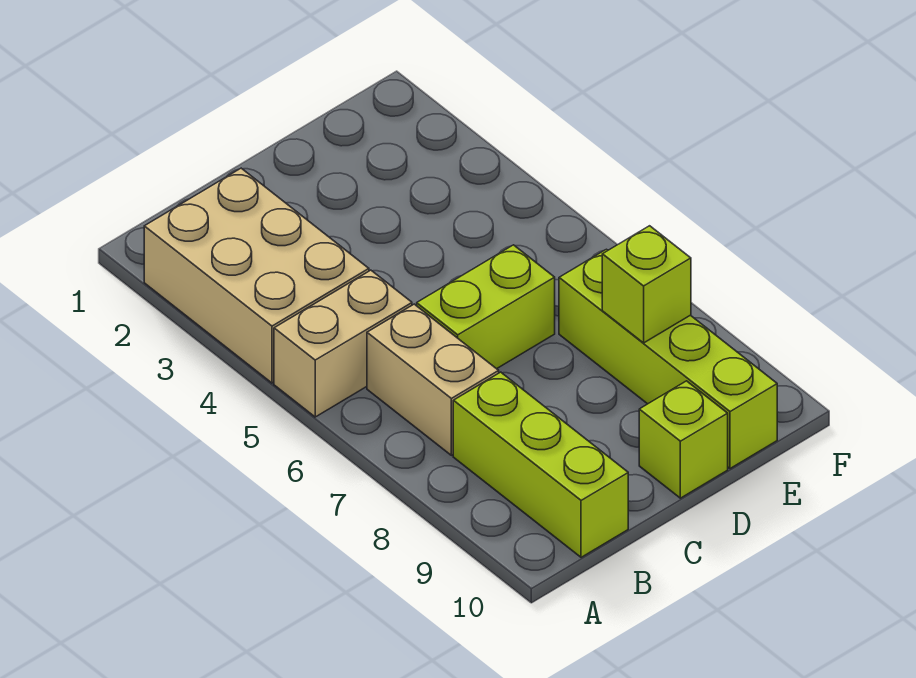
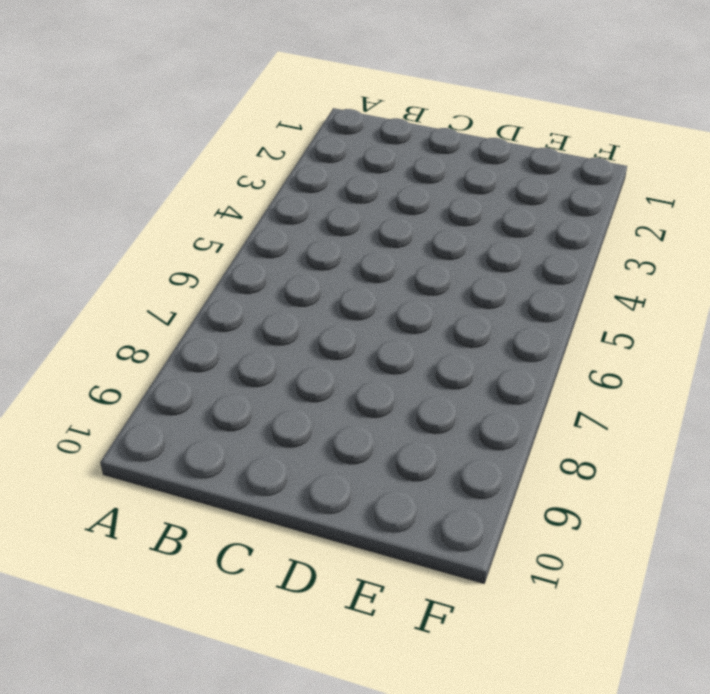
none -> tan 2x3 brick [144,168,369,383]
none -> tan 1x2 brick [274,270,412,417]

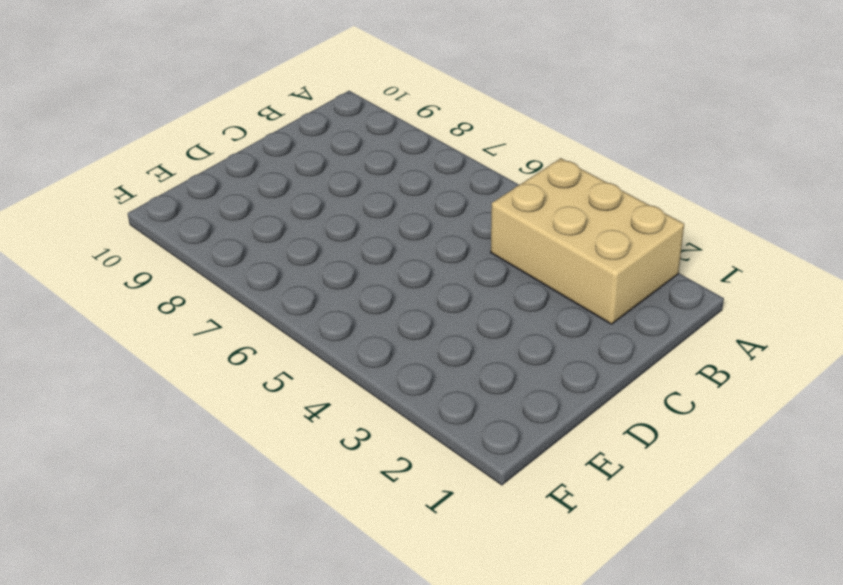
none -> tan 1x2 brick [274,270,412,417]
none -> tan 1x2 brick [367,304,499,455]

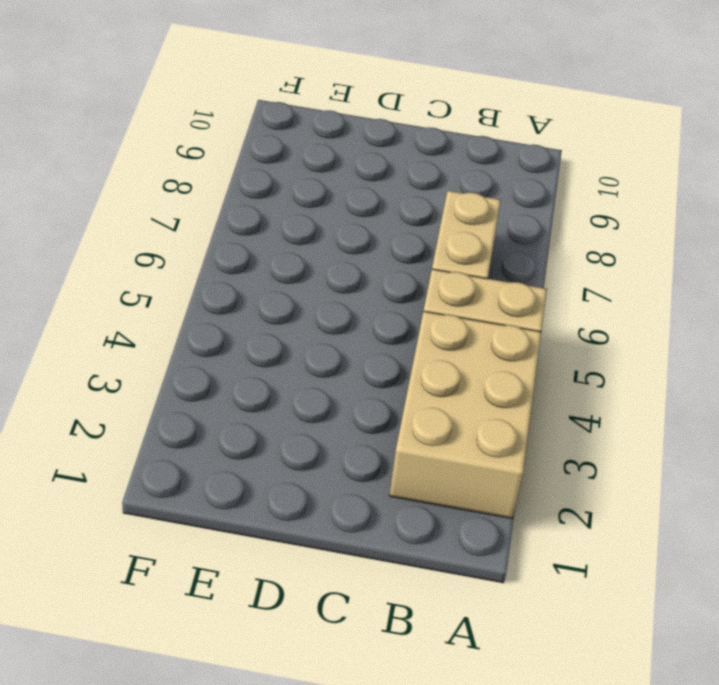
none -> lime 1x3 brick [453,372,628,557]
none -> lime 1x2 brick [417,245,555,369]

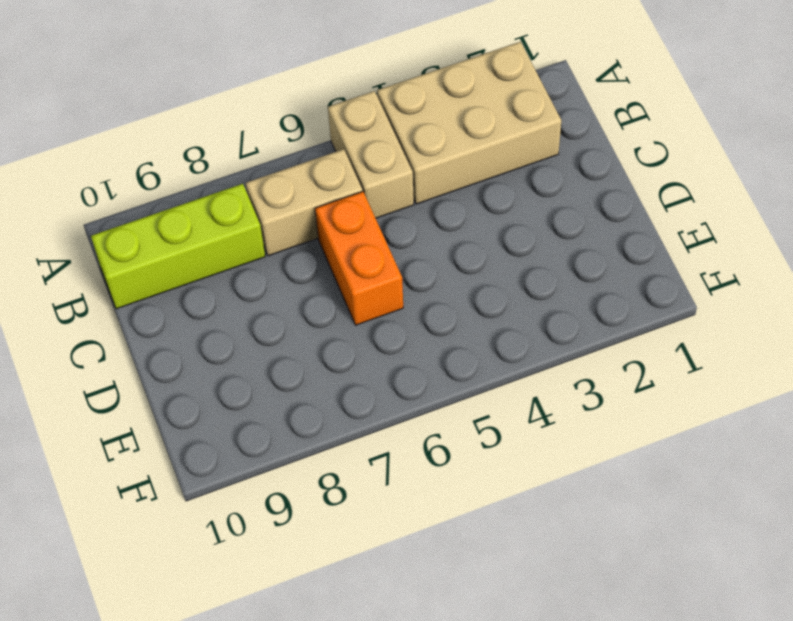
orange 1x2 brick [315,191,403,325] -> lime 1x2 brick [417,245,555,369]
none -> lime 1x1 brick [639,381,728,498]
none -> lime 1x4 brick [559,249,777,469]

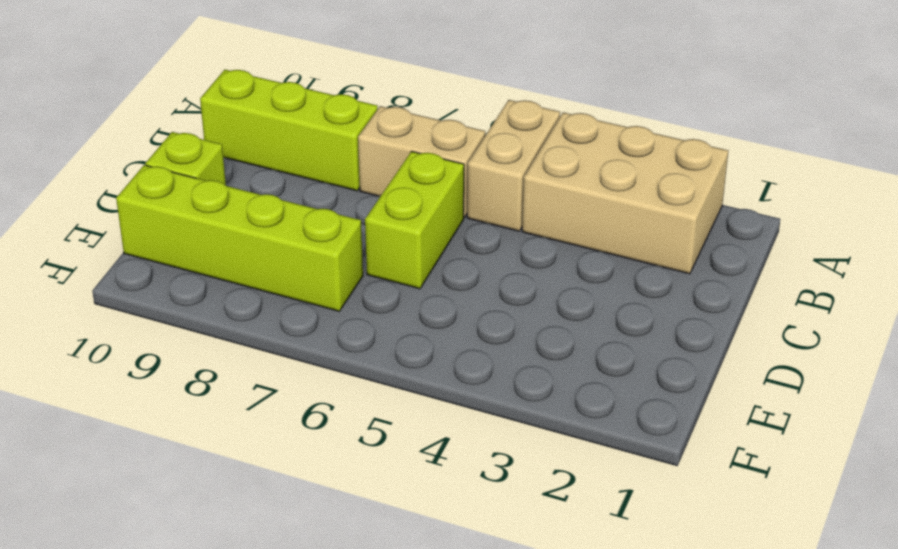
none -> lime 1x1 brick [602,226,691,343]

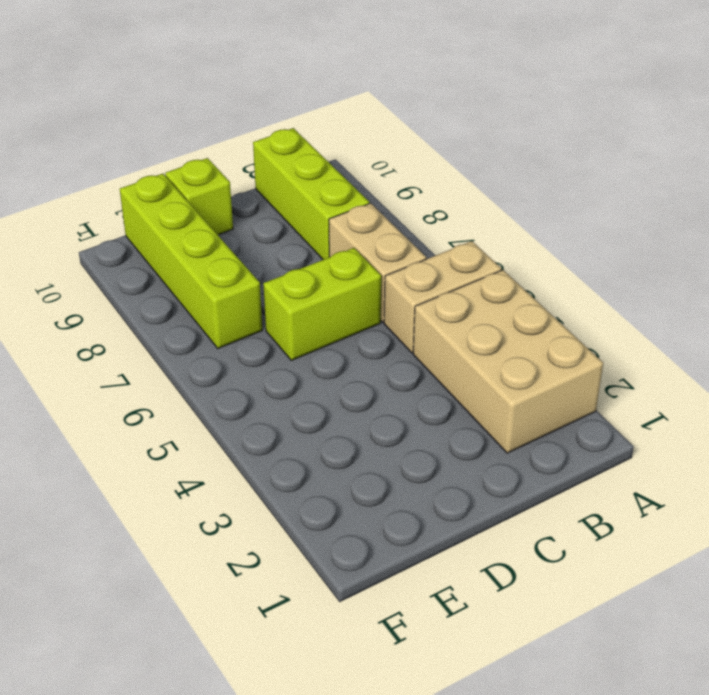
none -> lime 1x1 brick [602,226,691,343]

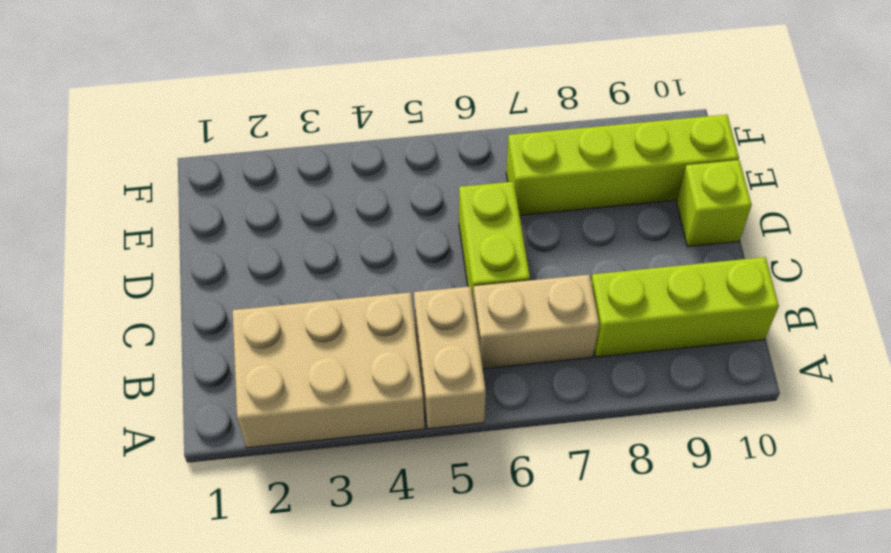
none -> lime 1x1 brick [602,226,691,343]

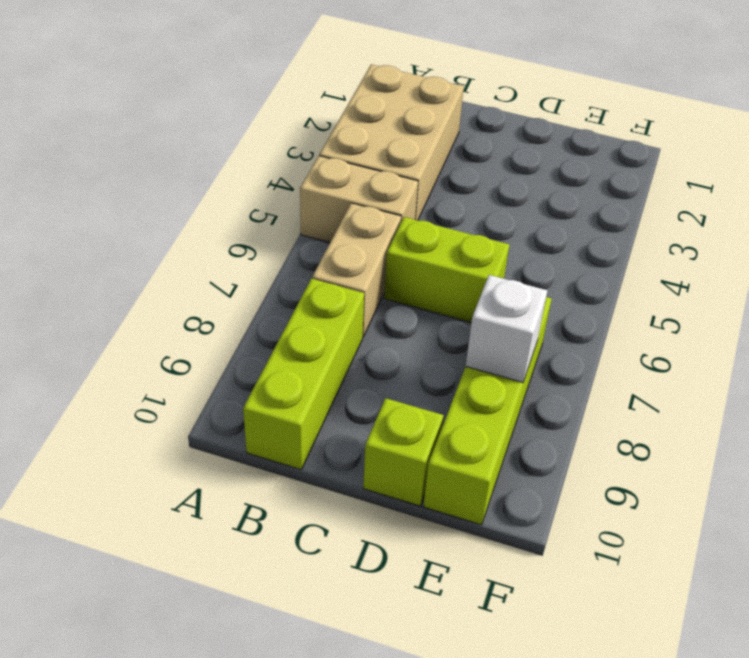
white 1x1 brick [466,275,547,382] -> lime 1x1 brick [602,226,691,343]

